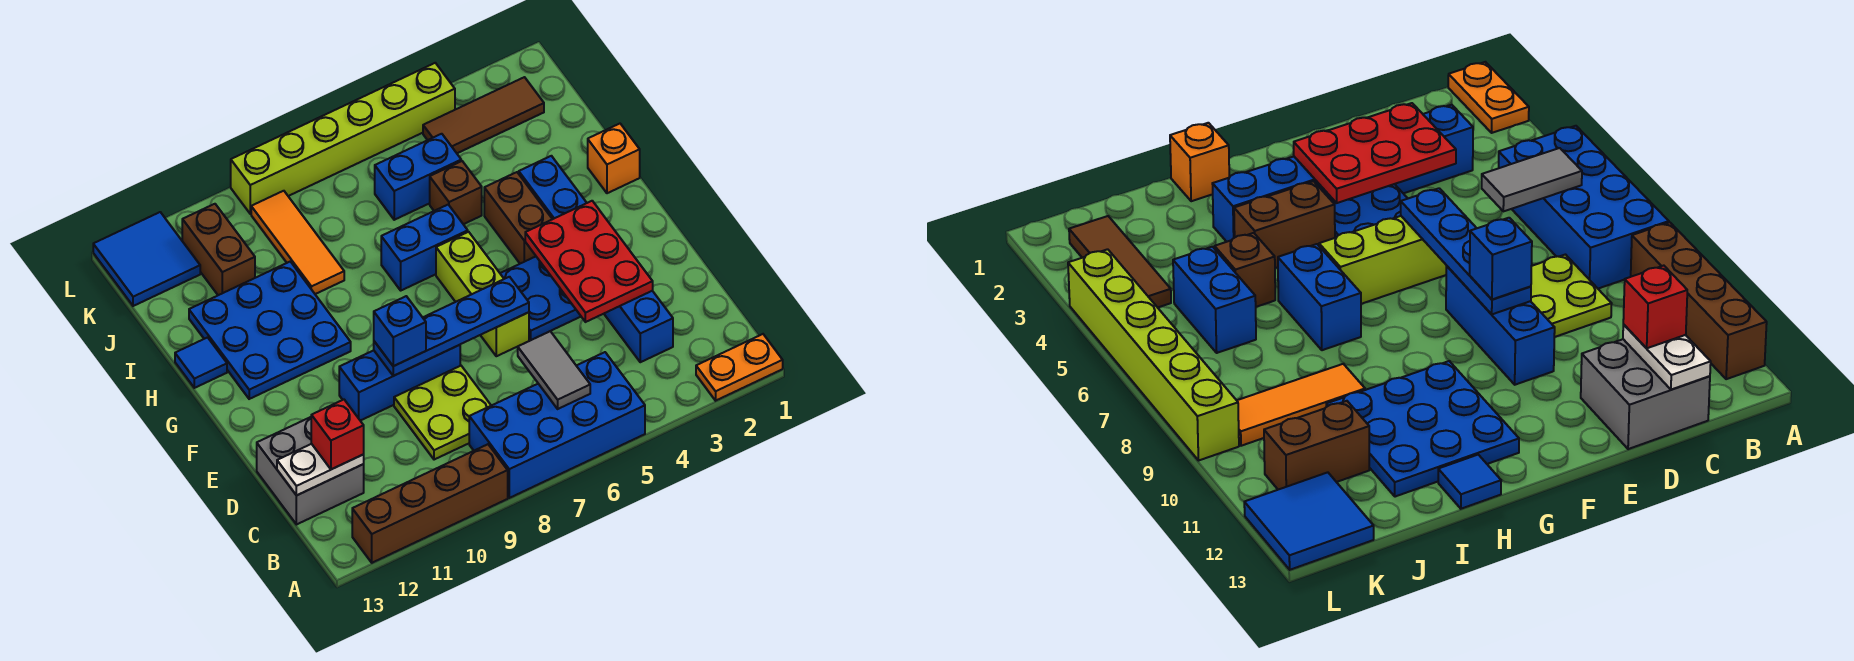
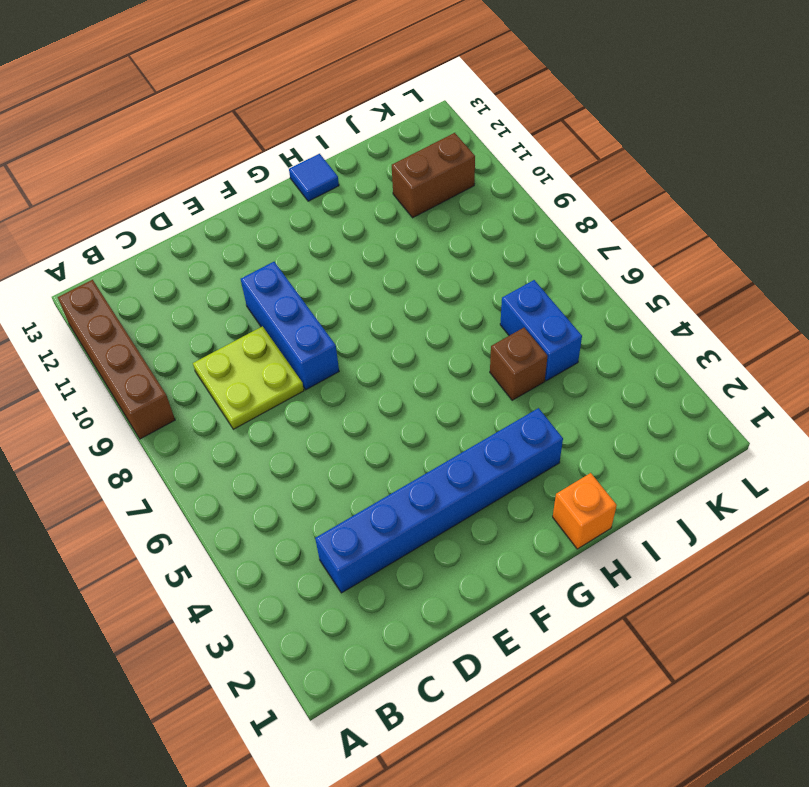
none -> orange 1x2 plate [696,334,783,401]
none -> blue 2x4 brick [469,352,645,498]
none -> grey 2x2 brick [257,417,364,525]

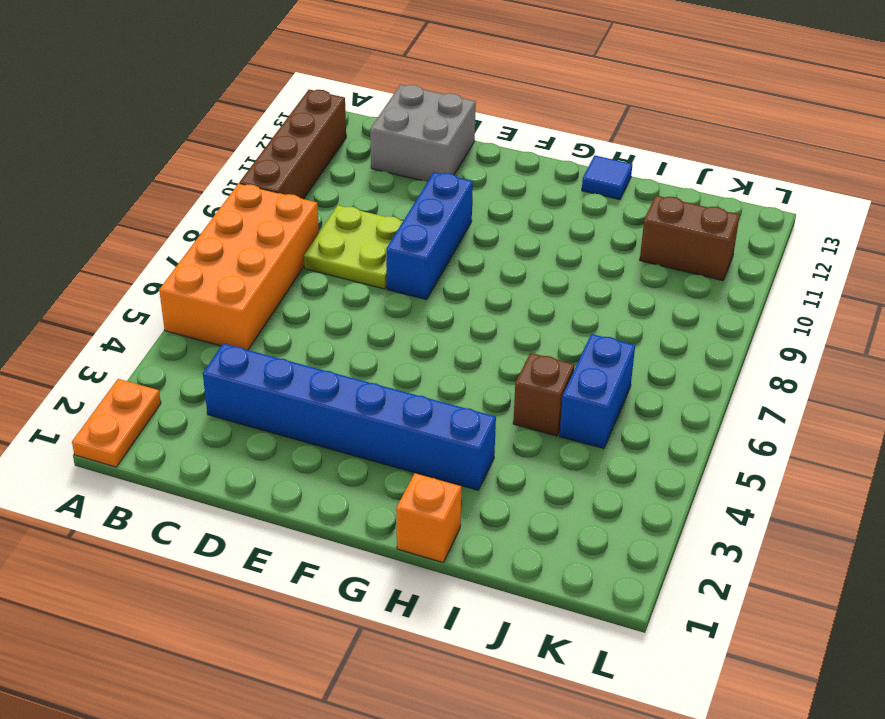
orange 2x4 brick [159,183,319,350] -> blue 2x4 brick [469,352,645,498]
none -> blue 2x2 plate [500,257,581,340]
none -> lime 1x3 brick [436,232,529,356]
none -> brown 1x2 brick [484,172,552,264]

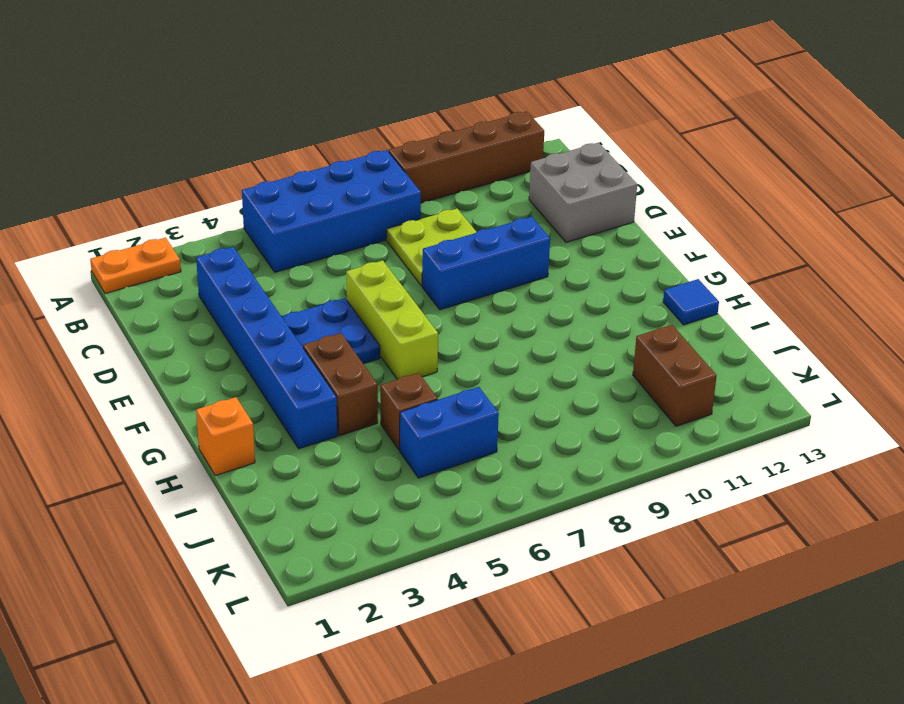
none -> blue 3x3 plate [189,262,351,399]
none -> blue 1x2 brick [381,205,468,290]
none -> orange 1x3 tile [251,191,344,294]

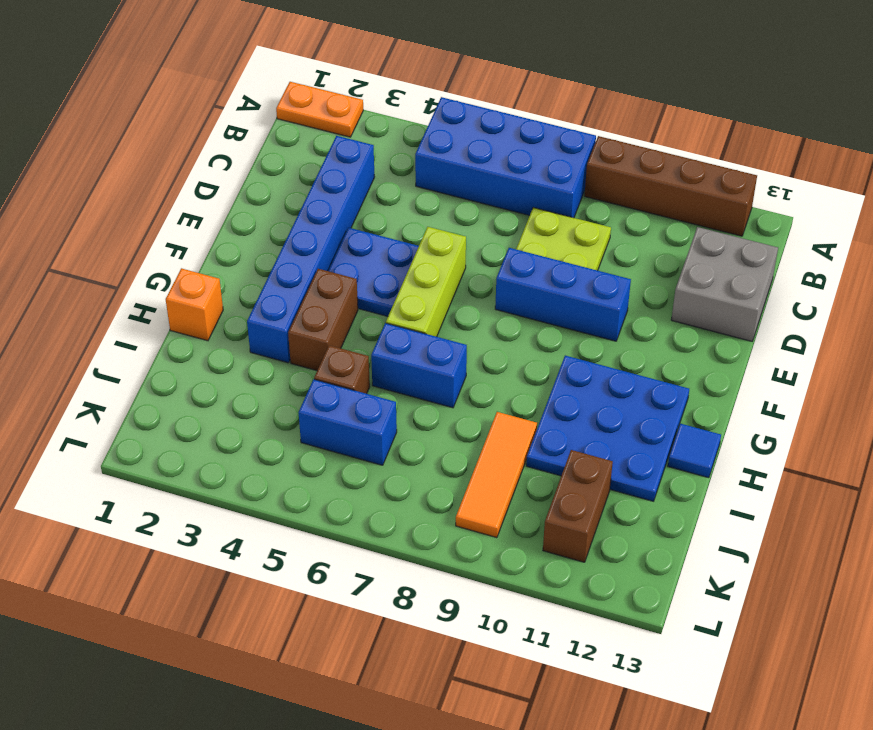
none -> brown 1x3 tile [423,77,544,153]
none -> blue 2x2 tile [93,212,200,306]
none -> lime 1x6 brick [231,63,455,214]

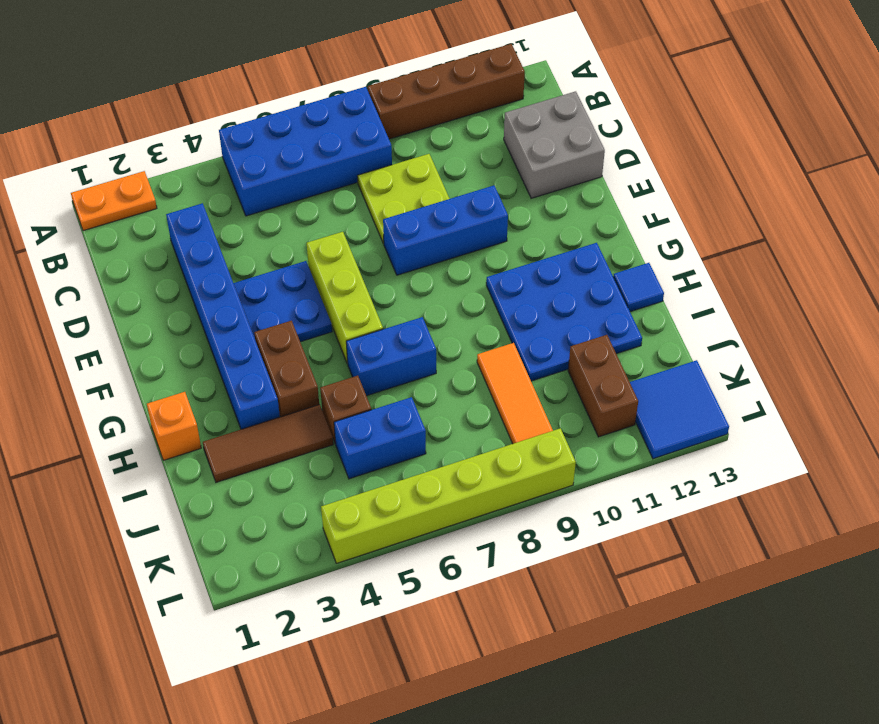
brown 1x3 tile [203,404,333,482] -> brown 1x3 tile moved to [423,77,544,153]
none -> grey 1x2 tile [518,331,590,409]
none -> white 1x2 plate [277,444,364,496]
none -> red 2x3 plate [525,201,653,322]

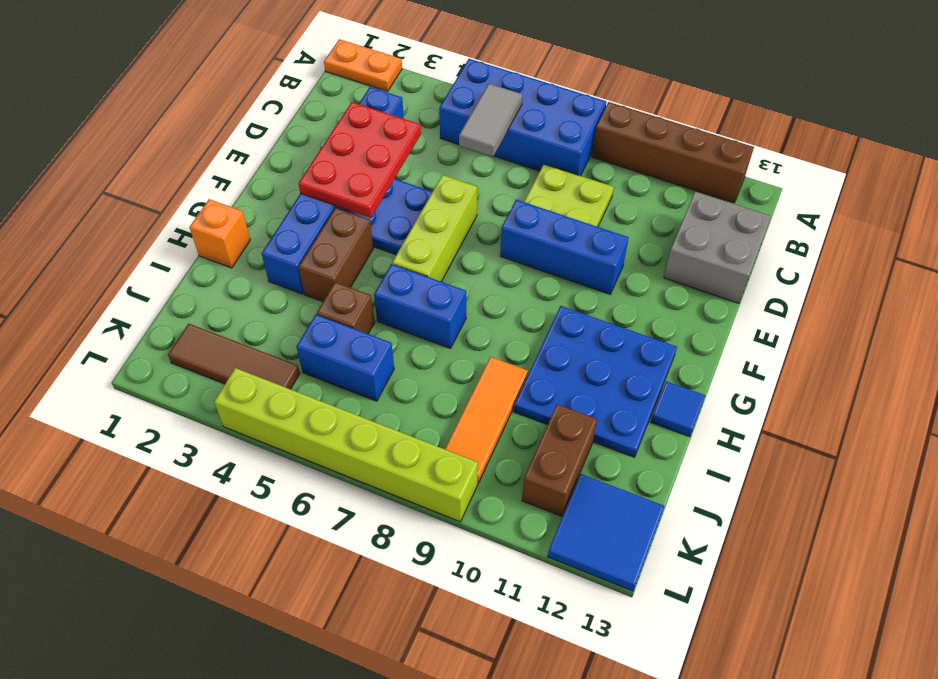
none -> white 1x2 plate [277,444,364,496]
none -> blue 1x4 plate [374,277,529,376]
none -> red 1x1 brick [311,400,364,469]

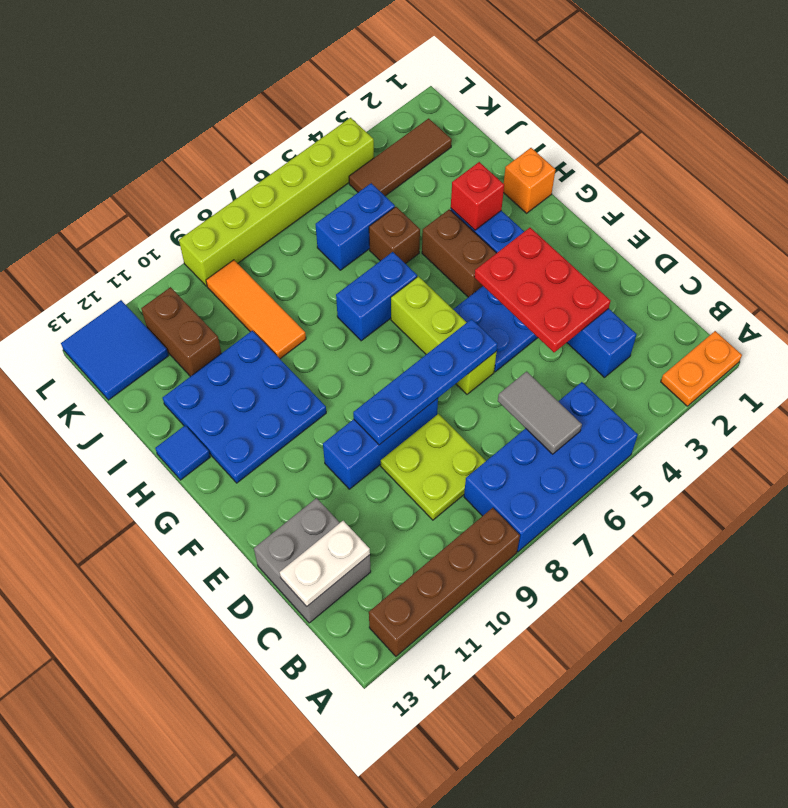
red 1x1 brick [451,162,504,230] -> red 1x1 brick moved to [311,400,364,469]
none -> blue 1x1 brick [374,296,426,366]

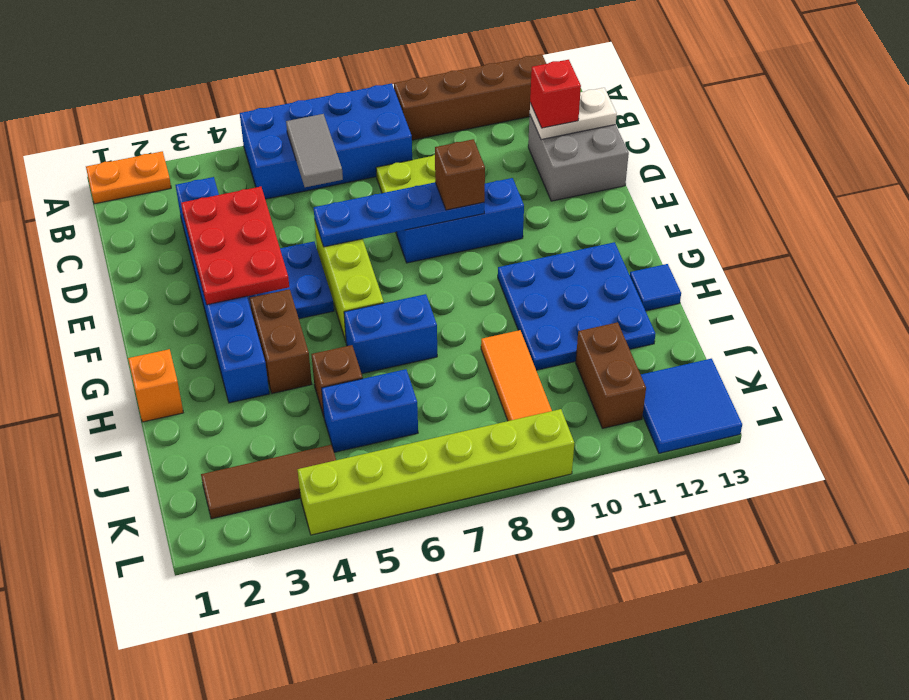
brown 1x1 brick [435,139,485,210] -> blue 1x1 brick [374,296,426,366]

